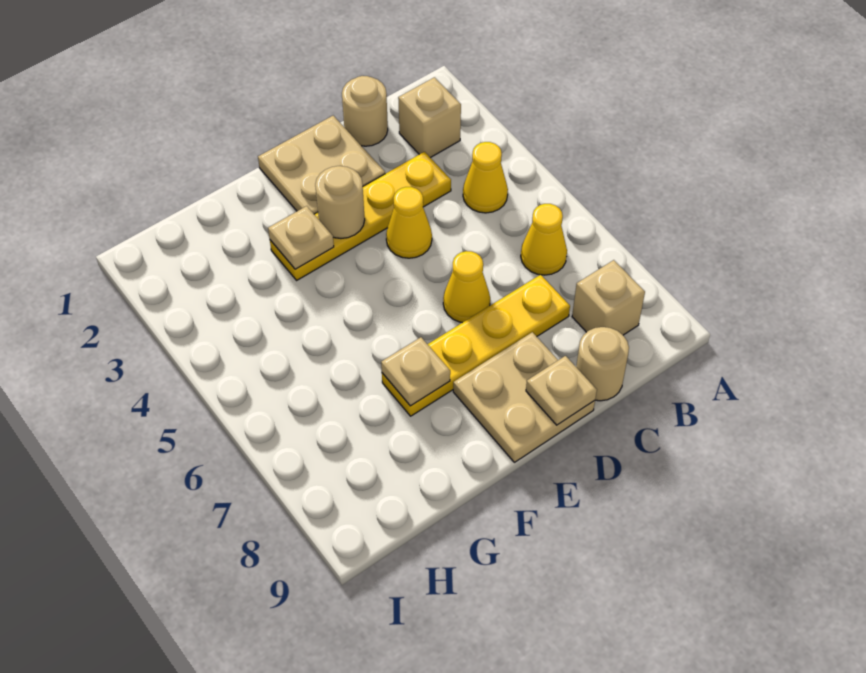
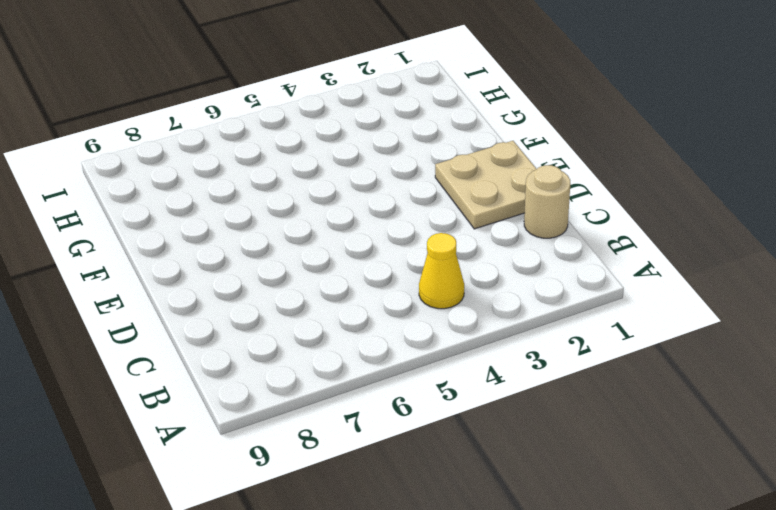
none -> tan 1x1 brick [398,77,461,158]
none -> yellow 1x1 cone [521,204,567,275]
none -> tan 1x1 brick [572,260,645,335]

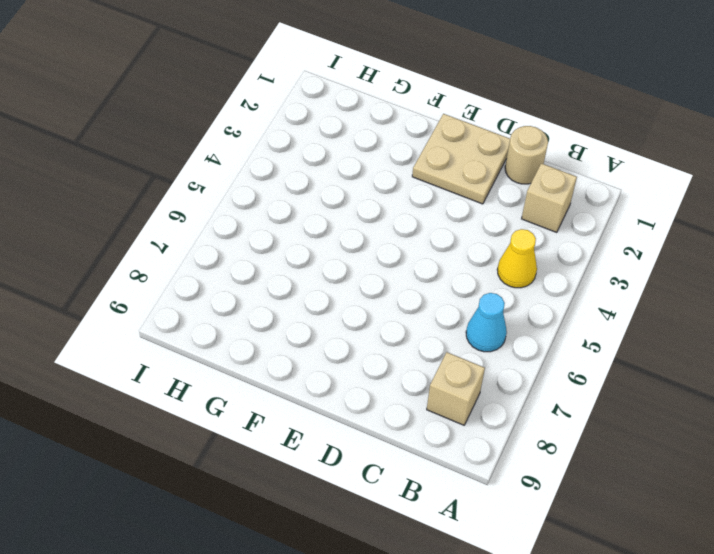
cyan 1x1 cone [466,293,507,352] -> yellow 1x1 cone [521,204,567,275]
none -> yellow 1x4 plate [270,152,451,280]
none -> yellow 1x4 plate [382,275,570,416]
none -> tan 1x1 round brick [576,327,629,401]

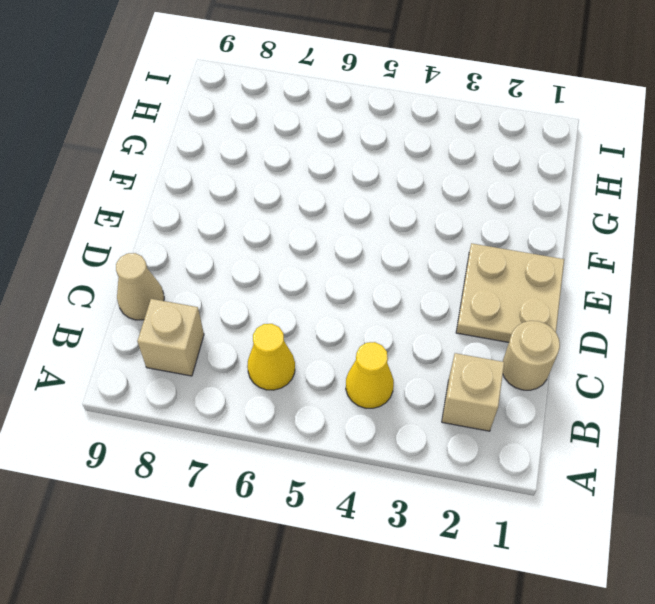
tan 1x1 cone [116,253,164,320] -> tan 1x1 round brick [576,327,629,401]
none -> yellow 1x4 plate [270,152,451,280]
none -> yellow 1x4 plate [382,275,570,416]
none -> yellow 1x1 cone [386,187,432,258]

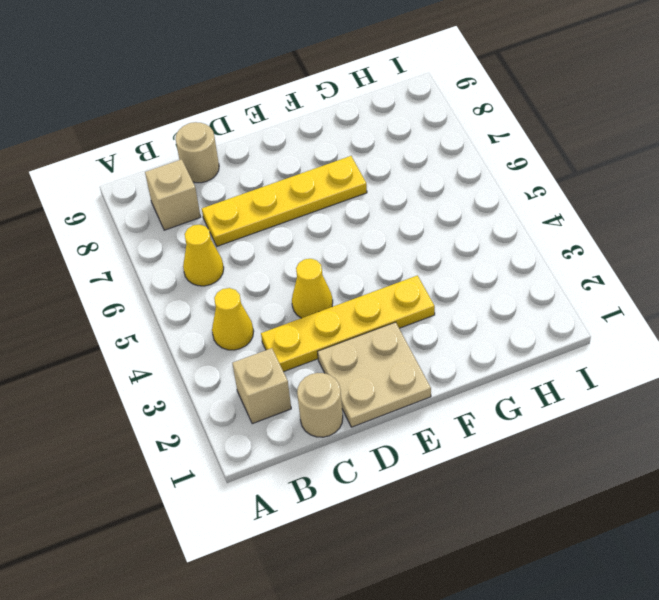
none -> yellow 1x1 cone [443,251,490,323]
none -> tan 2x2 plate [453,332,595,462]
none -> tan 1x1 plate [526,356,597,425]

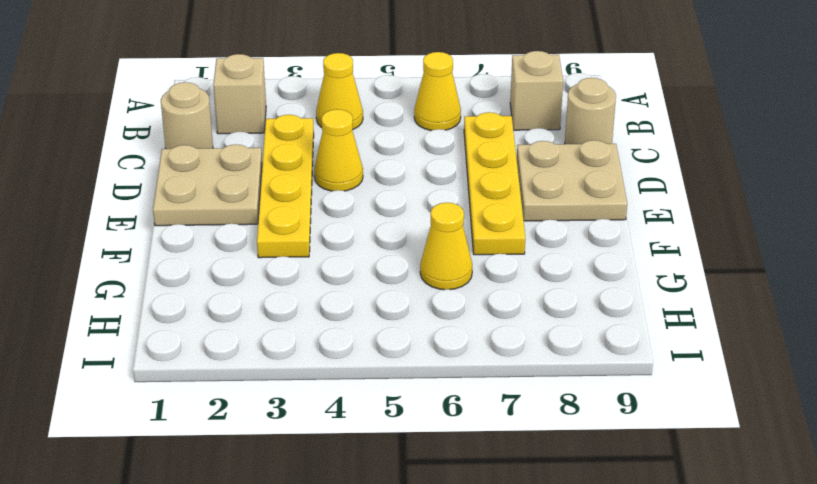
yellow 1x1 cone [420,203,472,290] -> yellow 1x1 cone moved to [443,251,490,323]
none -> tan 1x1 plate [526,356,597,425]
none -> tan 1x1 round brick [315,166,365,238]
none -> tan 1x1 plate [268,206,334,269]

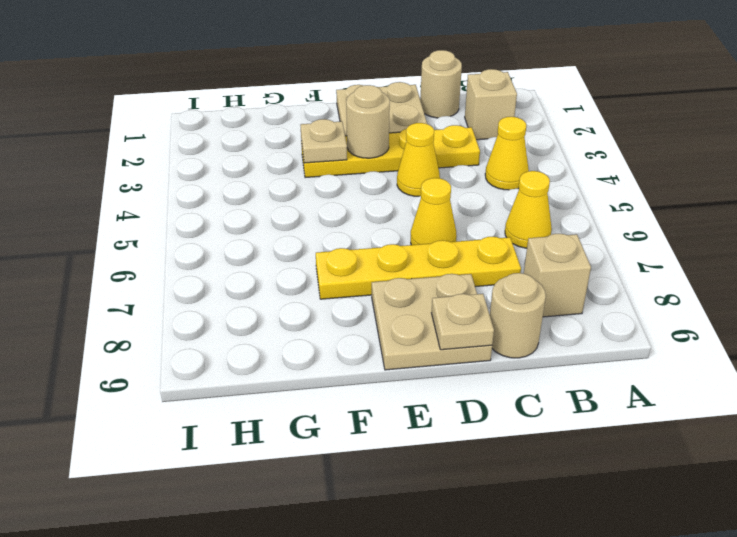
none -> tan 1x1 plate [381,337,450,406]

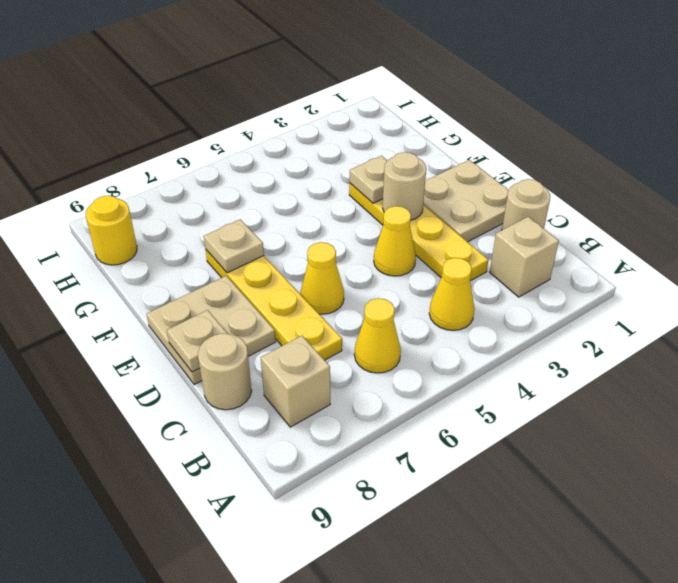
yellow 1x1 round brick [86,196,137,265] -> none

